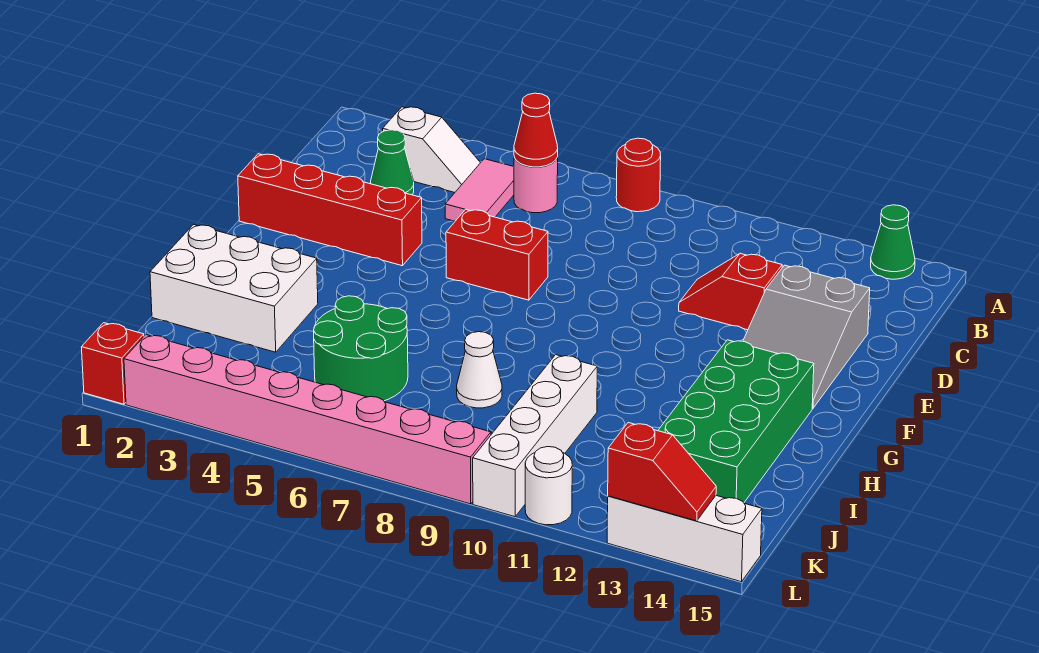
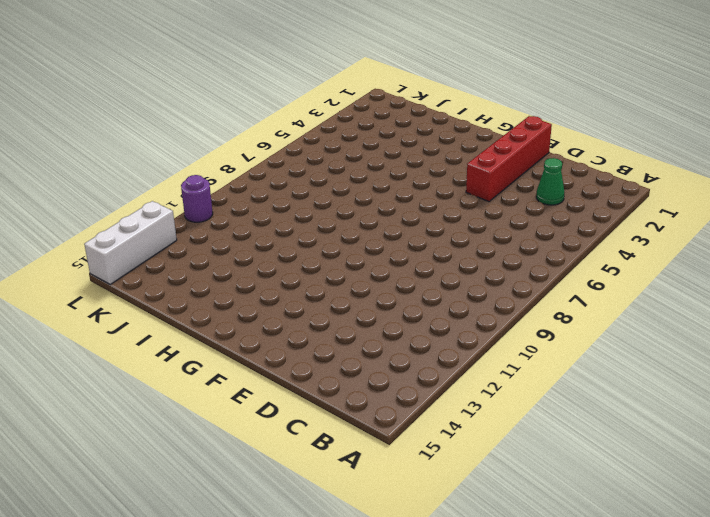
purple 1x1 round brick [181,175,213,222] -> white 1x1 round brick [525,447,572,525]
none -> red 1x1 round brick [616,138,661,212]
none -> green 1x1 cone [871,205,915,279]
none -> white 1x2 slope [383,107,480,192]

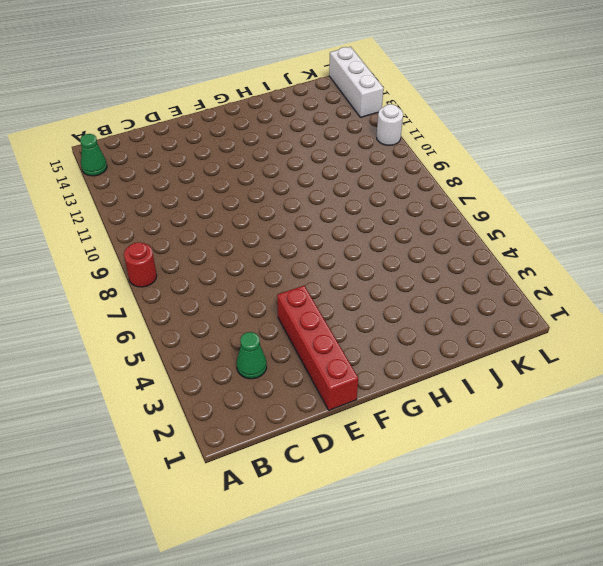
none -> white 1x2 slope [383,107,480,192]
none -> pink 1x2 tile [445,159,514,221]
none -> pink 1x1 round brick [514,157,558,213]

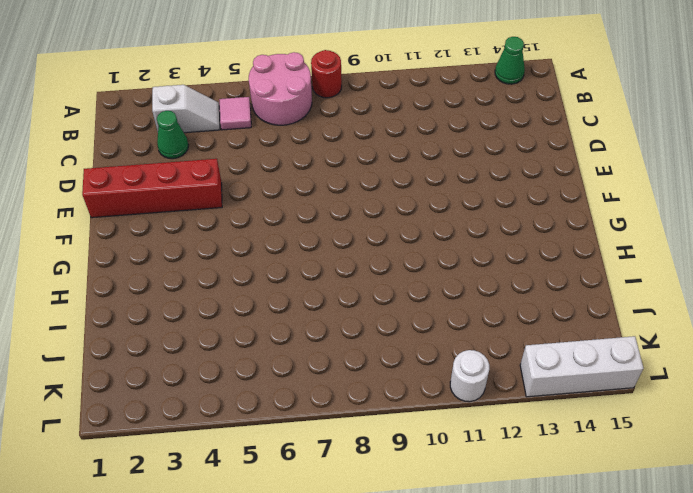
pink 2x2 round brick [249,52,312,125] -> pink 1x1 round brick [514,157,558,213]
pink 1x1 tile [219,97,251,130] -> pink 1x2 tile [445,159,514,221]
none -> red 1x2 slope [679,253,782,330]
none -> grey 2x3 slope [743,265,870,408]
none -> red 1x2 brick [446,209,548,300]

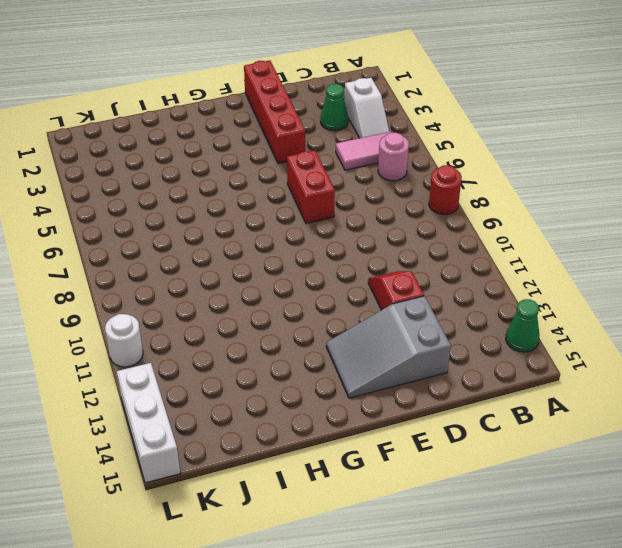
none -> green 2x4 brick [658,340,814,503]
none -> white 2x3 brick [150,225,318,352]
none -> green 2x2 round brick [314,296,408,401]

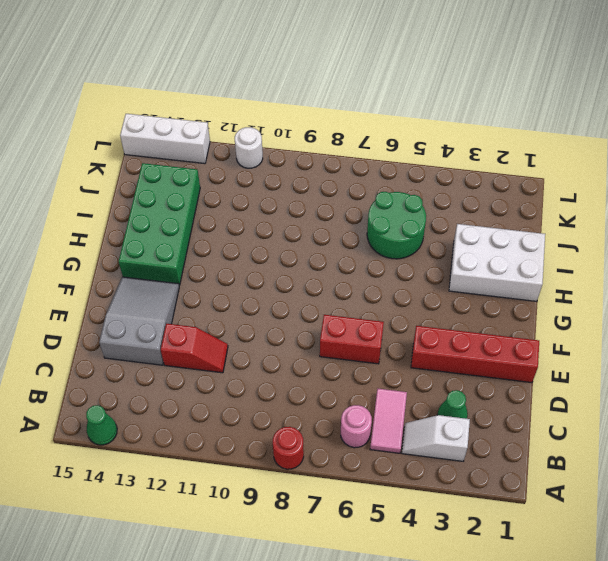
none -> white 1x1 cone [457,332,502,408]
none -> white 1x4 brick [473,355,597,517]
none -> red 1x1 brick [82,323,144,404]

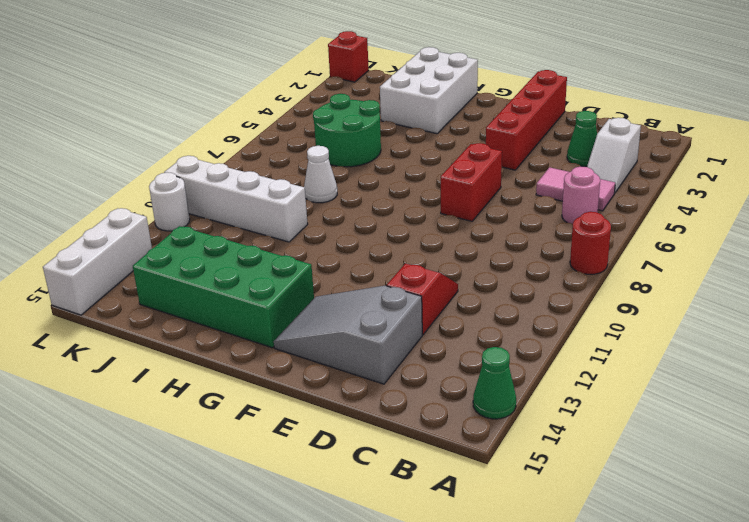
none -> pink 1x8 brick [124,335,491,504]
none -> red 1x1 cone [514,93,558,167]
none -> red 1x2 slope [608,423,716,521]

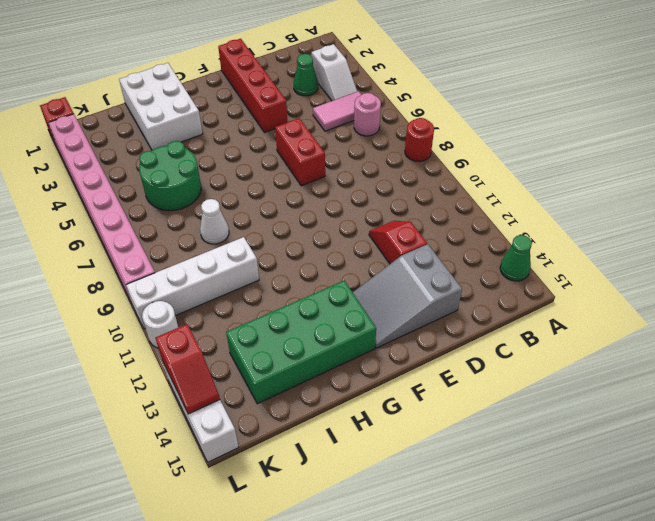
none -> red 1x1 cone [514,93,558,167]

